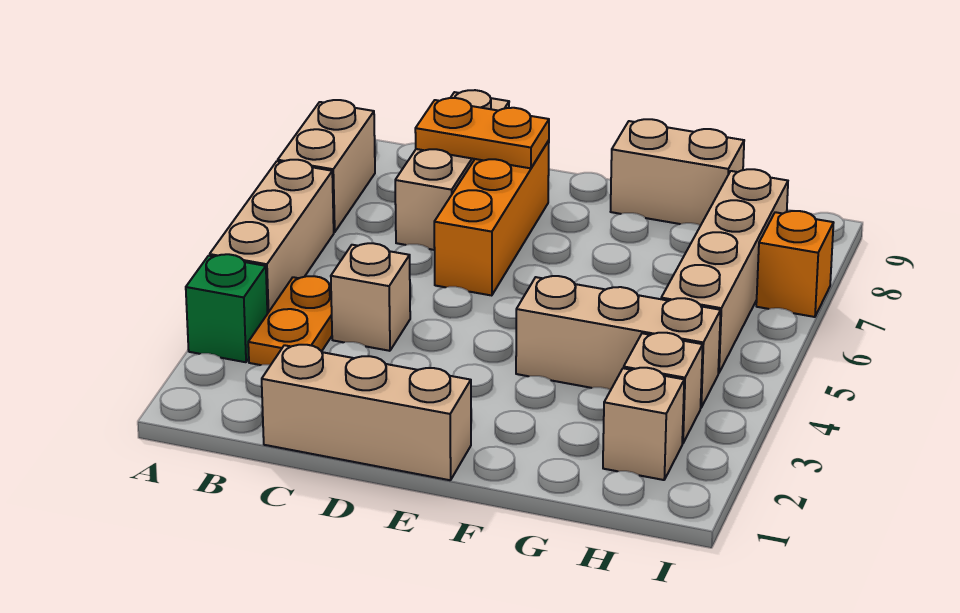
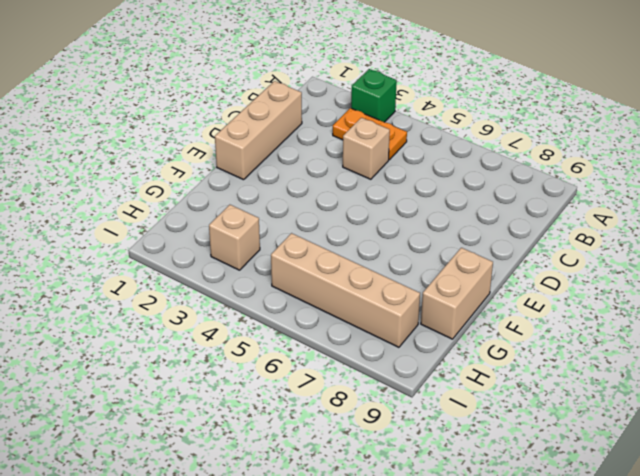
none -> tan 1x3 brick [210,160,334,314]
none -> tan 1x2 brick [278,100,375,232]
none -> tan 1x3 brick [395,90,509,250]

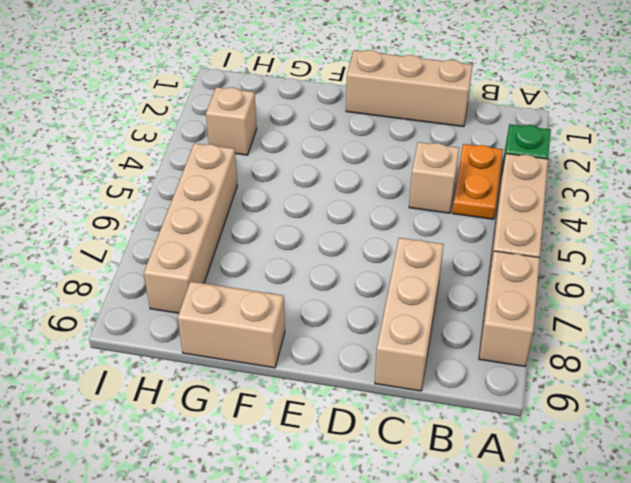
none -> orange 1x3 brick [434,141,549,296]
none -> tan 1x3 brick [516,276,721,407]
none -> tan 1x1 brick [603,368,684,480]

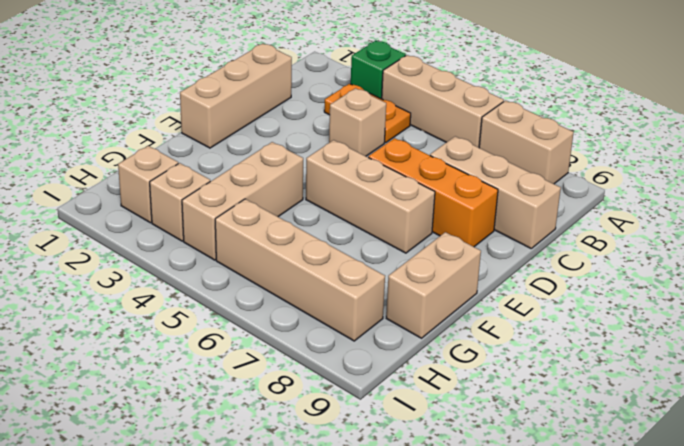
tan 1x3 brick [306,140,435,253] -> none
none -> orange 1x1 brick [756,211,833,317]
none -> orange 1x2 plate [415,98,549,168]

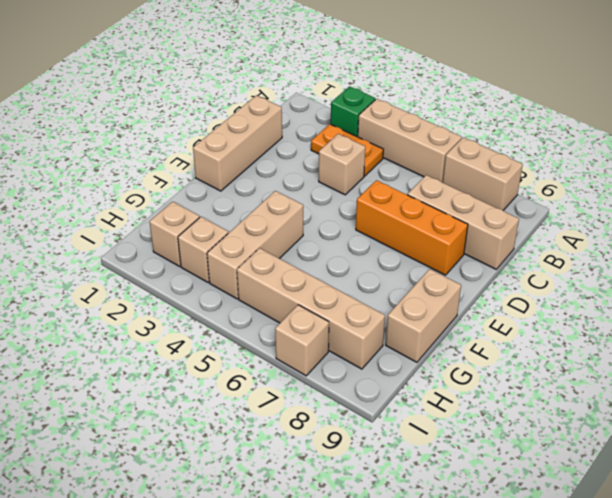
tan 1x1 brick [275,305,329,376] -> orange 1x1 brick [756,211,833,317]
none -> orange 1x2 plate [415,98,549,168]

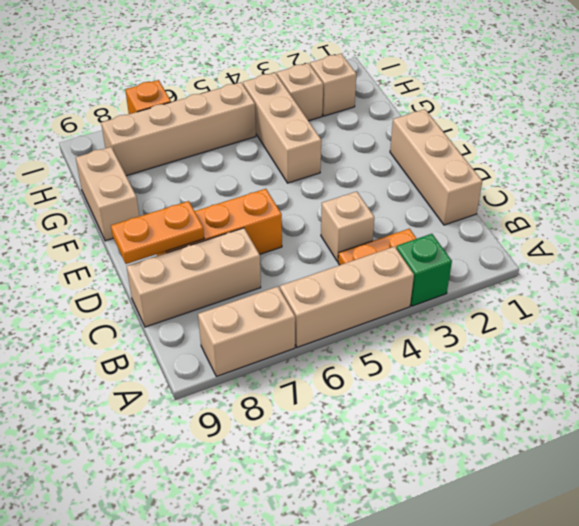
orange 1x2 plate [111,201,204,264] -> orange 1x2 plate turned to [415,98,549,168]

